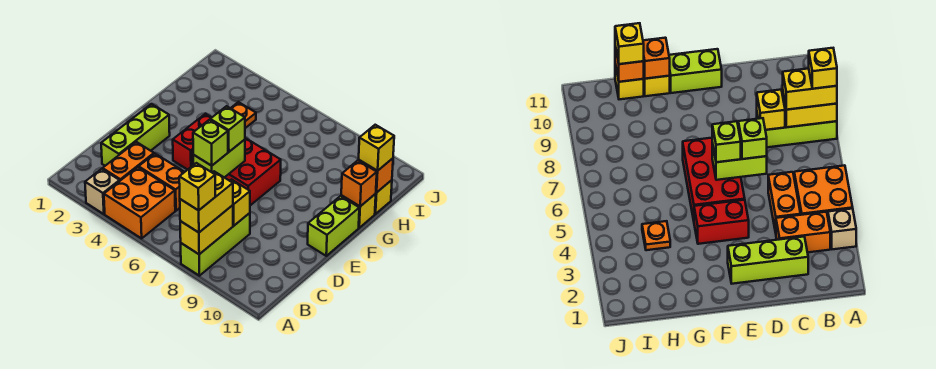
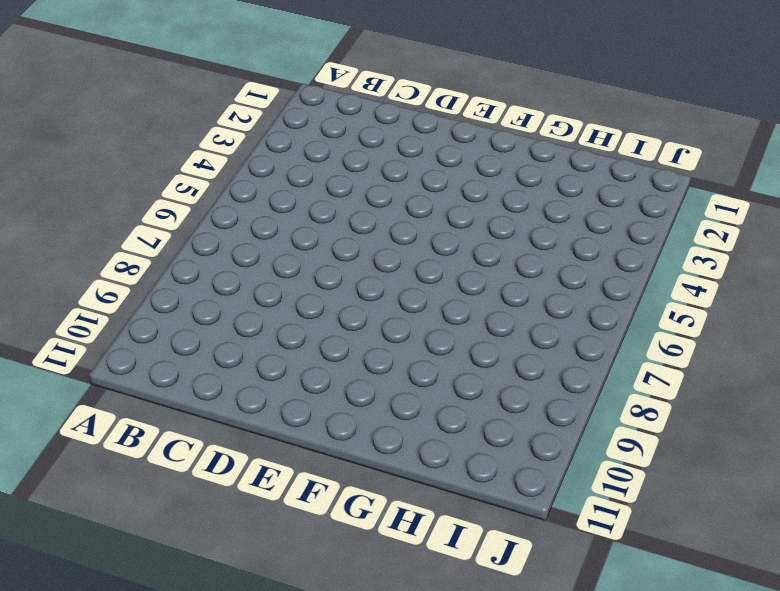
none -> tan 1x1 brick [85,169,120,214]
none -> orange 2x2 brick [104,167,175,238]
none -> lime 1x3 brick [181,213,250,276]

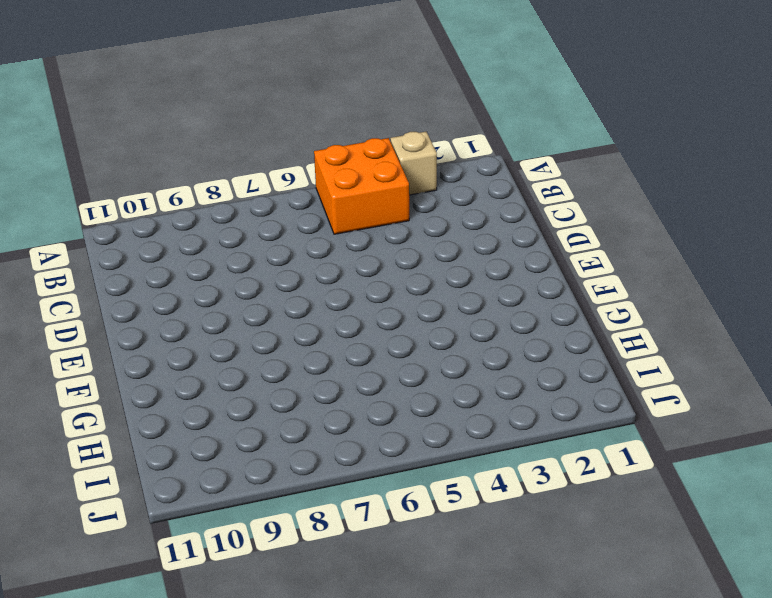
none -> lime 1x3 brick [181,213,250,276]
none -> orange 1x2 brick [103,142,154,181]
none -> lime 1x3 brick [101,104,170,166]

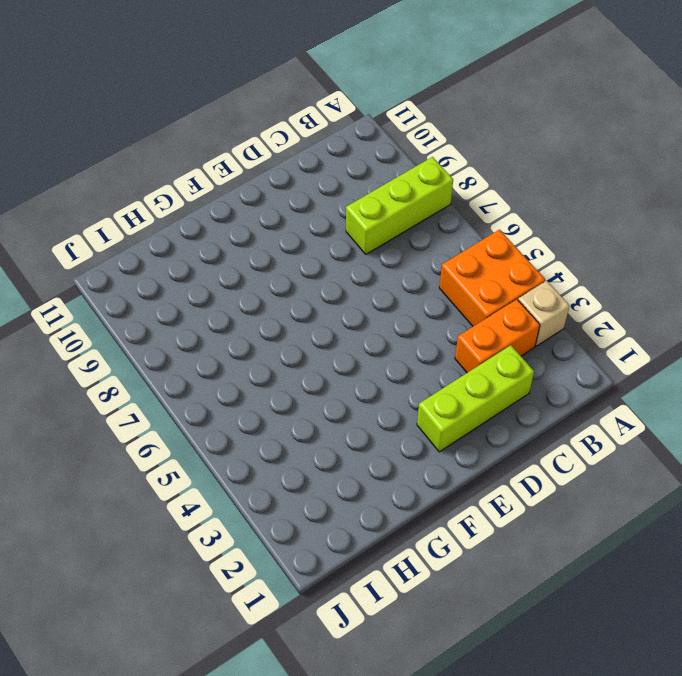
none -> orange 1x2 brick [139,154,184,211]
none -> red 1x2 brick [173,114,212,170]
none -> red 2x3 brick [192,138,281,205]

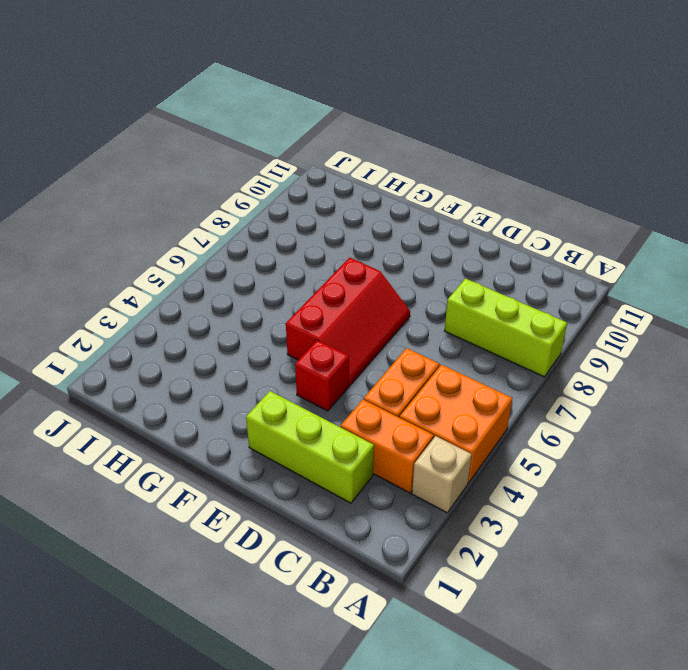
red 1x1 brick [295,340,349,411] -> red 1x2 brick [173,114,212,170]
red 2x3 slope [286,258,410,386] -> red 2x3 brick [192,138,281,205]
none -> lime 1x2 brick [308,196,359,256]
none -> yellow 1x1 brick [341,194,376,228]
none -> orange 1x1 plate [231,102,256,128]

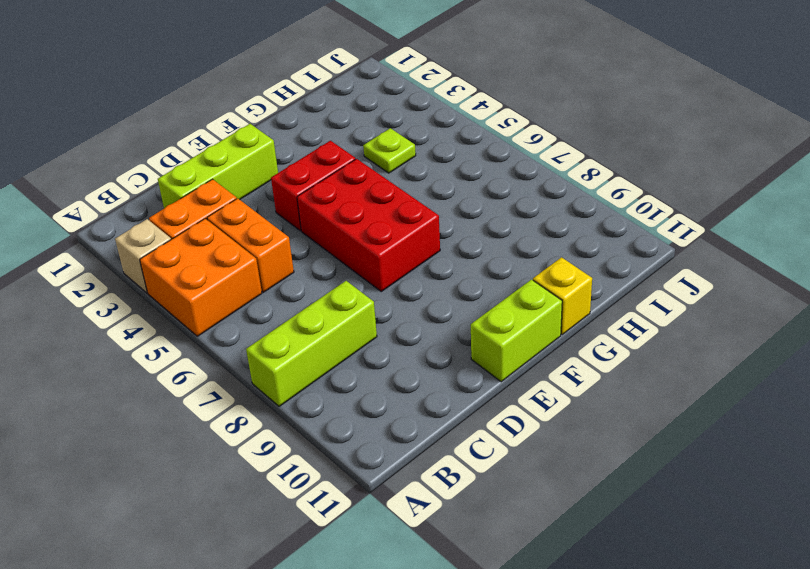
lime 1x1 plate [363,128,416,173] -> orange 1x1 plate [231,102,256,128]
none -> yellow 1x1 brick [375,180,392,214]
none -> yellow 1x2 brick [180,205,233,254]
none -> yellow 1x1 brick [230,180,250,226]

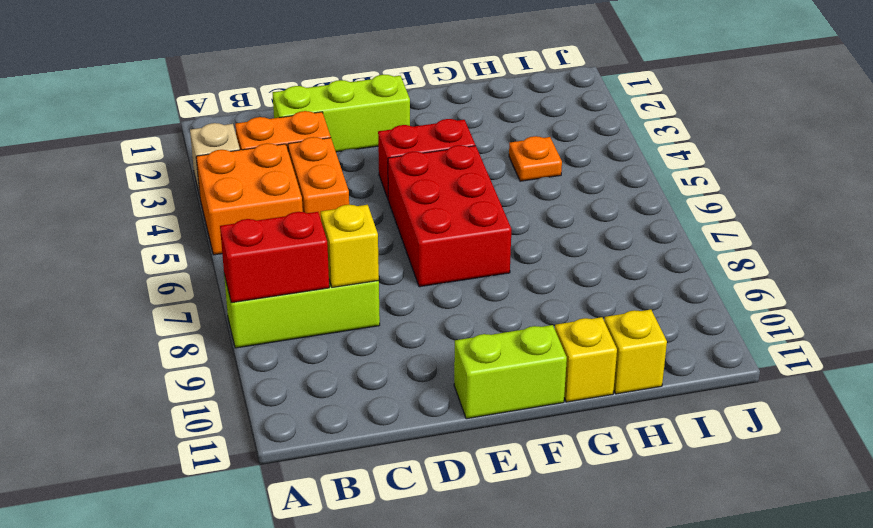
red 1x2 brick [220,212,329,303] -> yellow 1x2 brick [180,205,233,254]
none -> lime 1x2 brick [193,140,245,177]
none -> orange 1x1 brick [341,161,377,206]
none -> orange 1x1 brick [359,158,393,193]

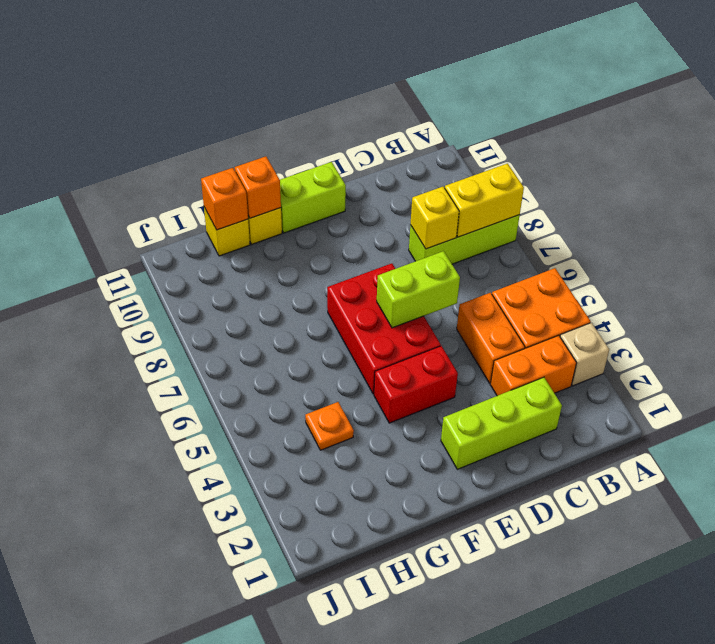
none -> yellow 1x2 brick [180,171,233,233]
none -> lime 1x1 brick [193,120,228,166]
none -> lime 1x1 brick [210,106,245,152]

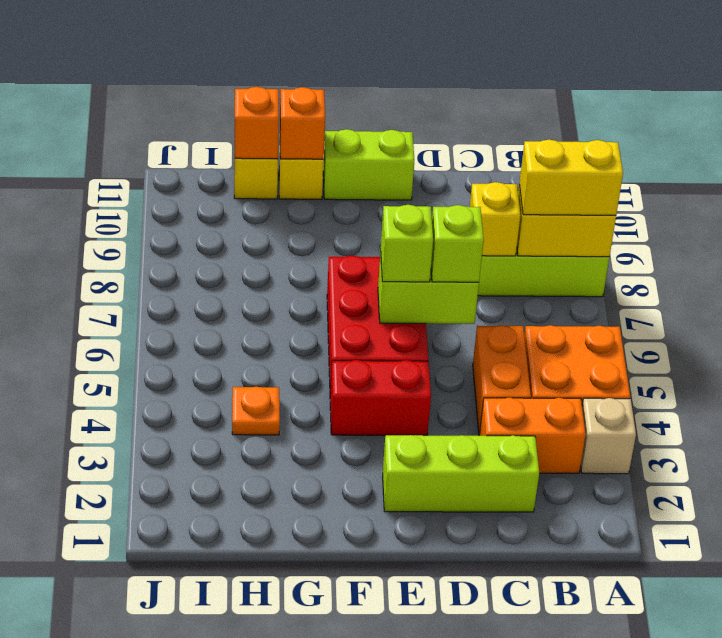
none -> yellow 1x1 brick [359,125,394,171]
none -> yellow 1x1 brick [179,163,215,210]

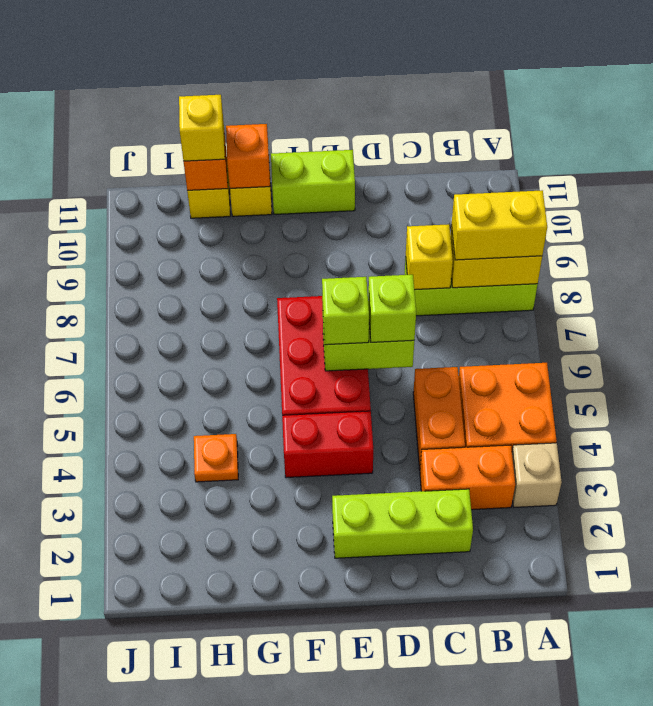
none -> yellow 1x1 brick [179,163,215,210]

